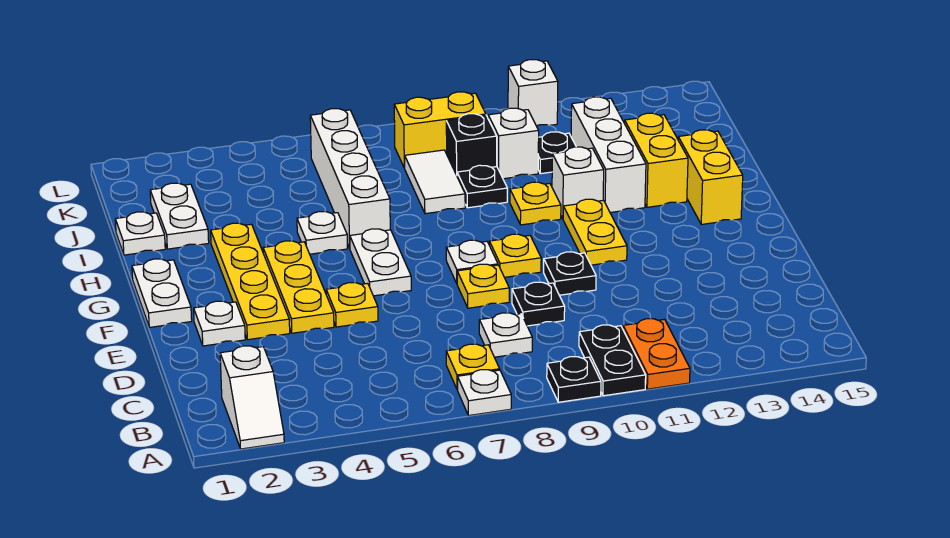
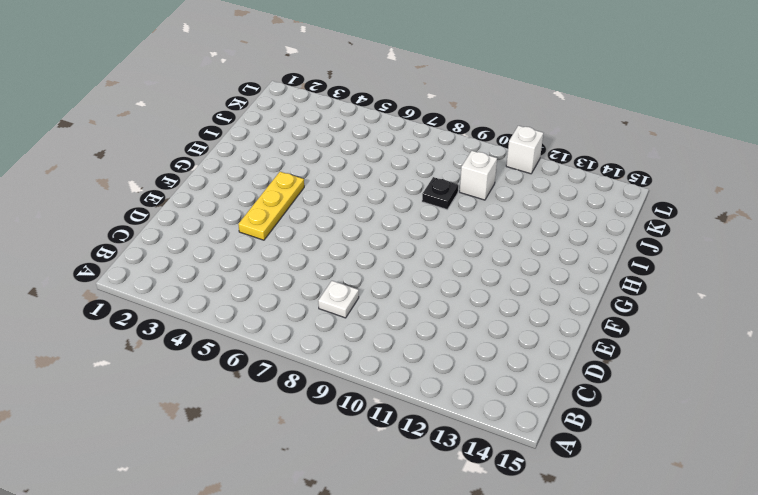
none -> white 1x2 slope [220,346,284,449]
none -> white 1x1 plate [458,370,511,415]
none -> black 1x1 plate [547,357,601,402]
none -> black 1x2 plate [579,325,646,396]

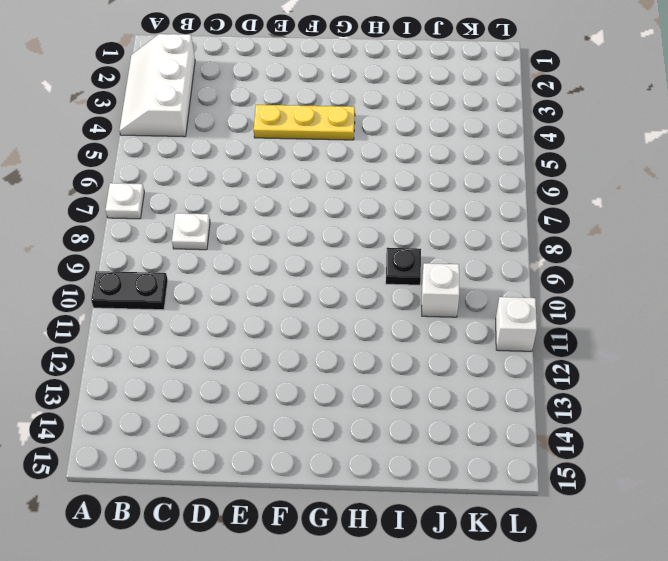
white 2x3 slope [120,34,195,137] -> white 1x2 slope [220,346,284,449]
none -> black 1x1 plate [547,357,601,402]
none -> orange 1x2 plate [623,319,690,389]
none -> yellow 1x1 plate [446,344,500,390]
none -> black 1x1 plate [512,282,565,326]

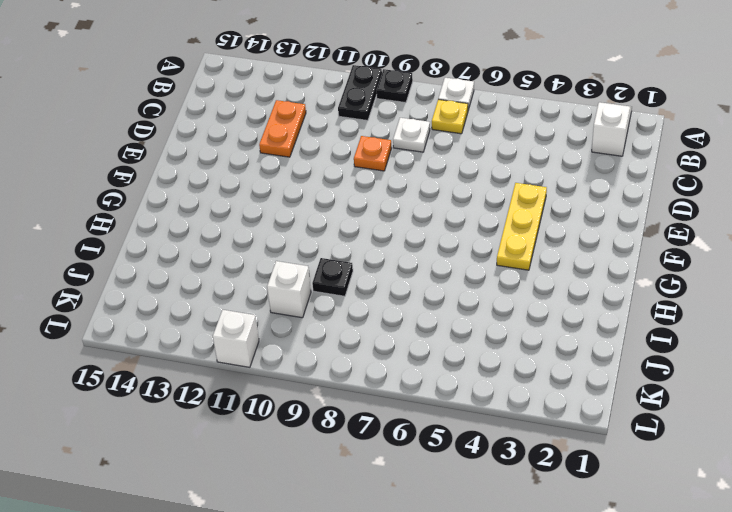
orange 1x2 plate [259,100,306,157] -> orange 1x2 plate moved to [623,319,690,389]
orange 1x1 plate [354,136,392,171] -> black 1x1 plate [512,282,565,326]
none -> white 1x1 plate [194,301,245,346]
none -> yellow 1x4 plate [211,223,290,340]
none -> yellow 1x1 plate [326,283,378,327]
none -> yellow 1x1 plate [457,264,509,308]

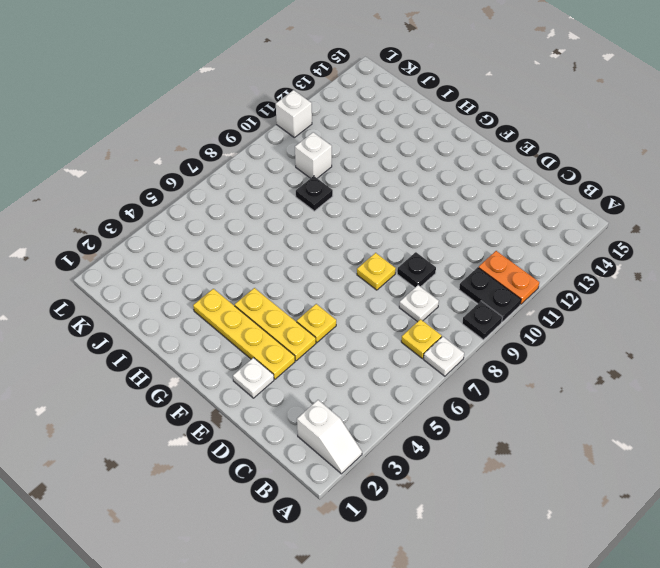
none -> black 1x1 plate [544,252,596,295]
none -> white 1x2 plate [132,259,192,327]
none -> white 1x2 plate [350,229,411,296]
none -> white 1x1 plate [446,240,498,283]

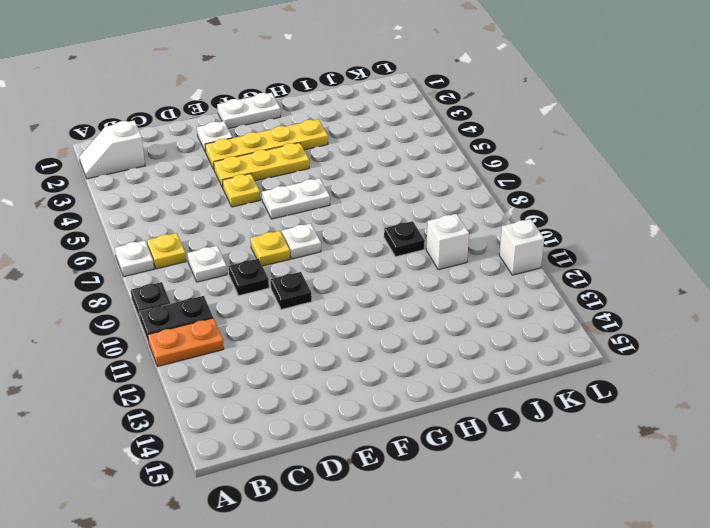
none -> yellow 1x1 plate [489,234,541,277]
none -> yellow 1x2 plate [563,199,627,265]
none -> yellow 1x2 brick [678,130,743,224]
none -> white 1x1 plate [297,212,347,254]

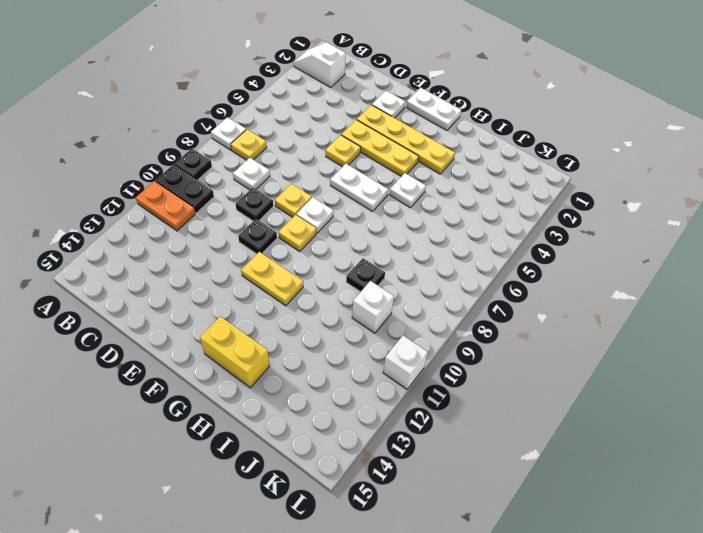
none -> white 1x4 brick [310,109,390,248]
none -> yellow 1x1 plate [510,182,561,225]
none -> white 1x1 brick [552,147,604,218]
none -> white 1x3 brick [571,97,646,212]

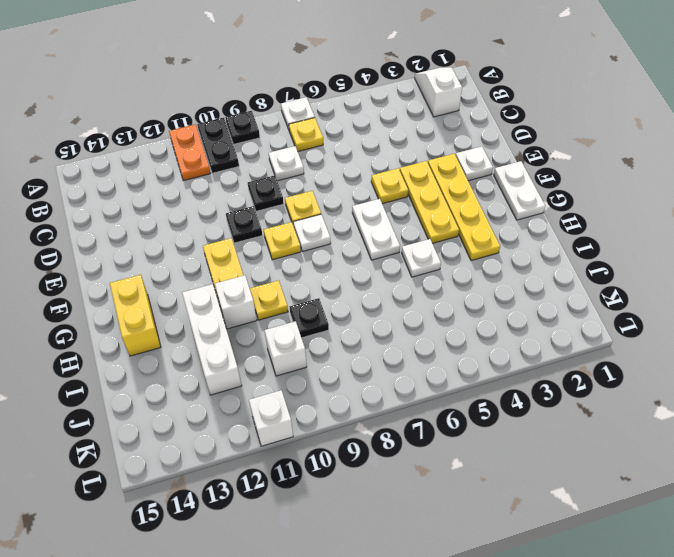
none -> white 1x4 brick [310,109,390,248]
none -> yellow 1x2 brick [625,113,688,207]
none -> white 1x1 plate [115,212,165,255]
none -> white 1x2 plate [150,183,209,249]

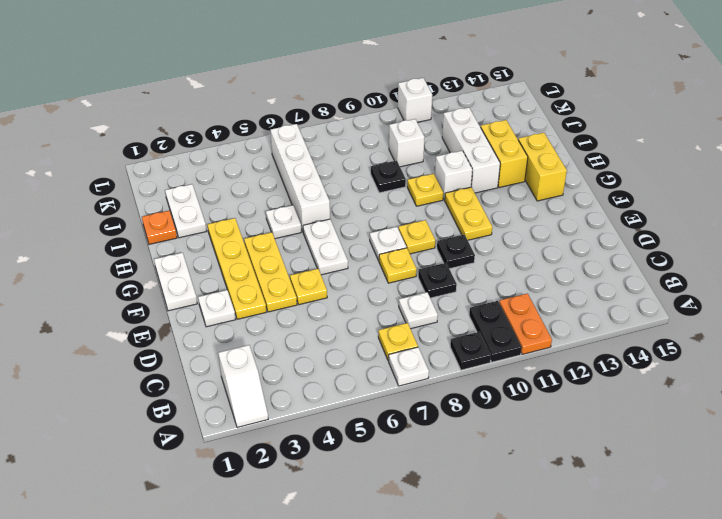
orange 1x1 plate [142,211,177,244] -> white 1x1 plate [115,212,165,255]
none -> white 1x2 tile [405,150,465,214]
none -> black 1x1 brick [446,114,497,175]
none -> black 1x1 plate [538,132,576,174]
none -> yellow 1x2 brick [394,92,486,168]

